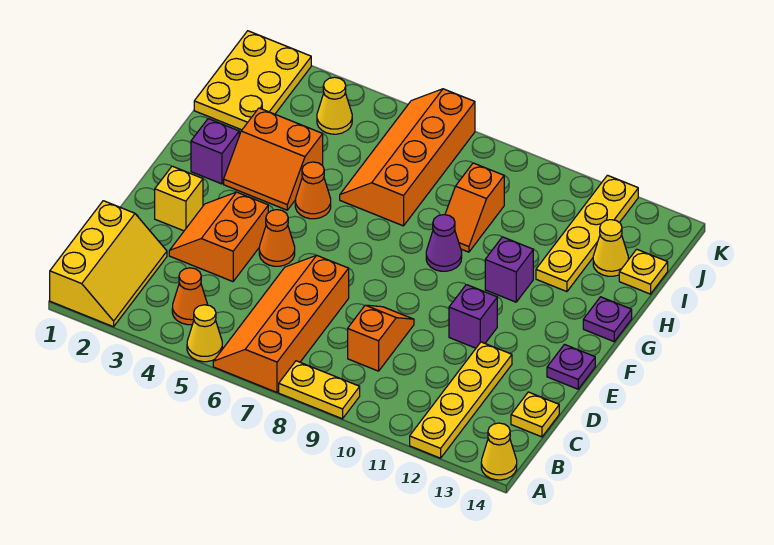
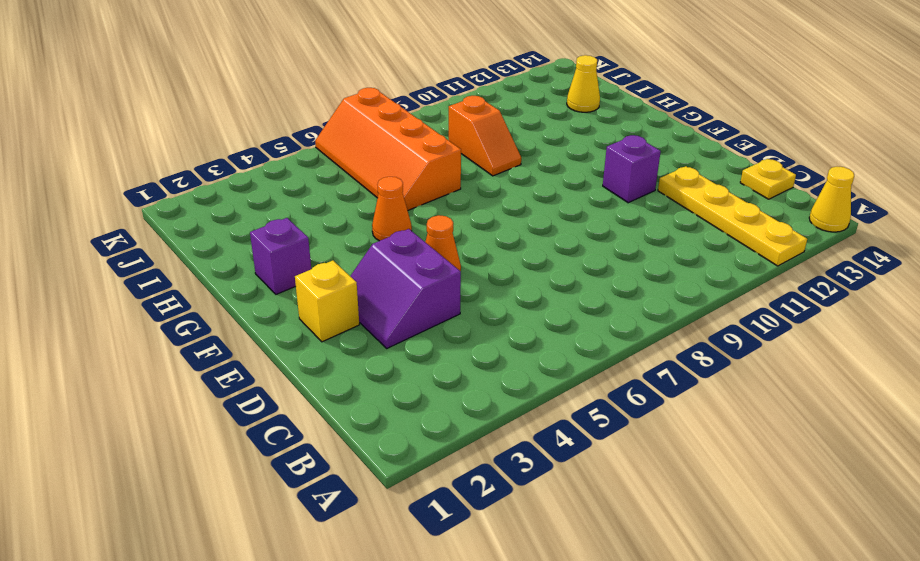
purple 2x2 slope [350,229,461,348] -> orange 2x2 slope [169,192,268,282]
none -> yellow 2x3 slope [50,201,167,327]
none -> yellow 1x1 cone [187,305,222,362]
none -> orange 2x4 slope [213,255,349,392]

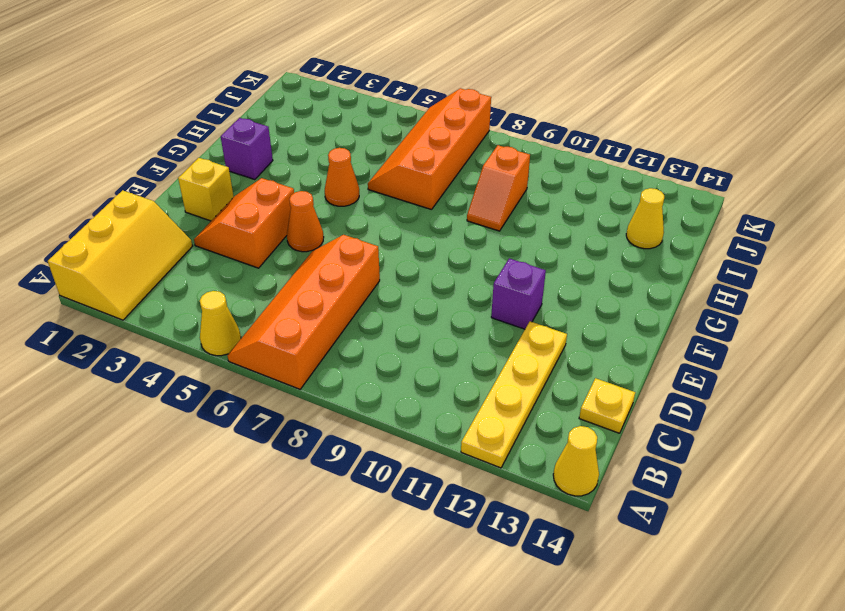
none -> yellow 1x2 plate [279,361,360,419]
none -> orange 1x1 cone [172,268,208,325]
none -> orange 1x2 slope [348,305,414,371]

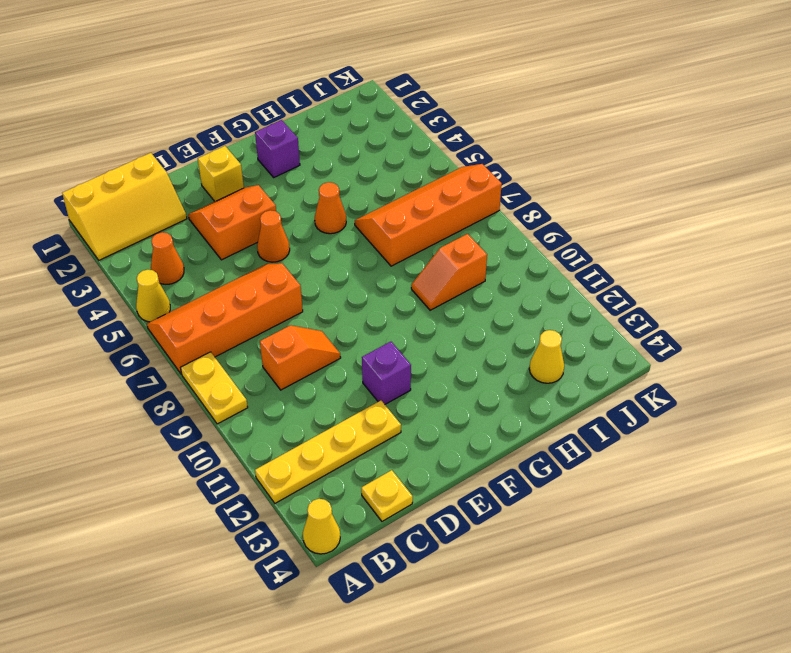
none -> purple 1x1 plate [547,345,595,389]
none -> orange 2x2 slope [224,108,323,210]
none -> purple 1x1 cone [426,215,462,271]

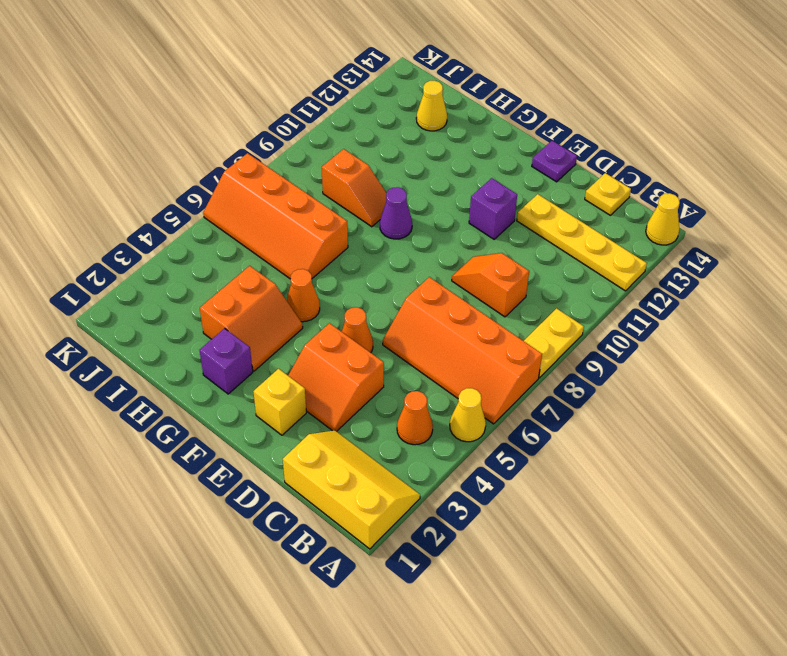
none -> purple 1x1 brick [485,237,533,302]
none -> purple 1x1 plate [583,297,632,342]
none -> yellow 1x4 plate [536,175,638,292]

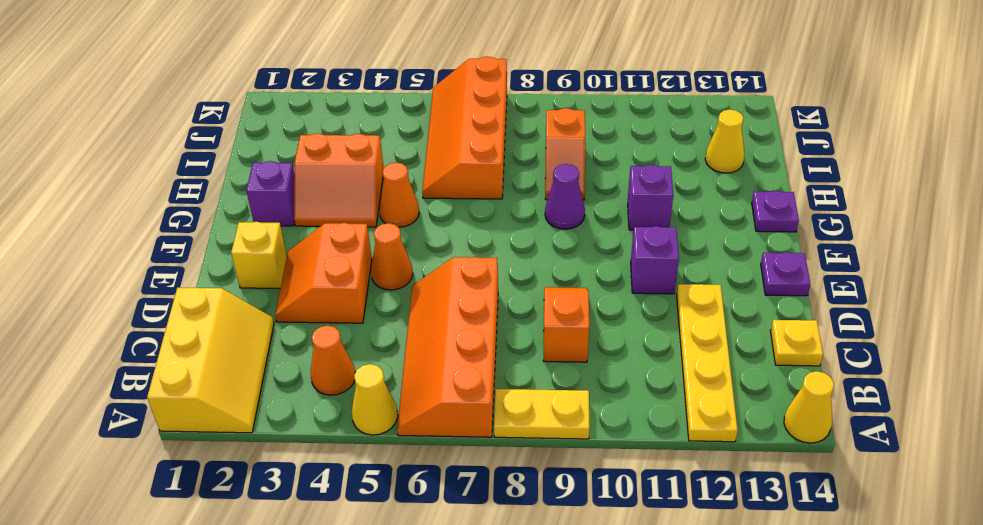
none -> yellow 1x4 plate [536,175,638,292]
none -> yellow 2x3 plate [194,31,311,130]
none -> yellow 1x1 plate [619,249,668,294]

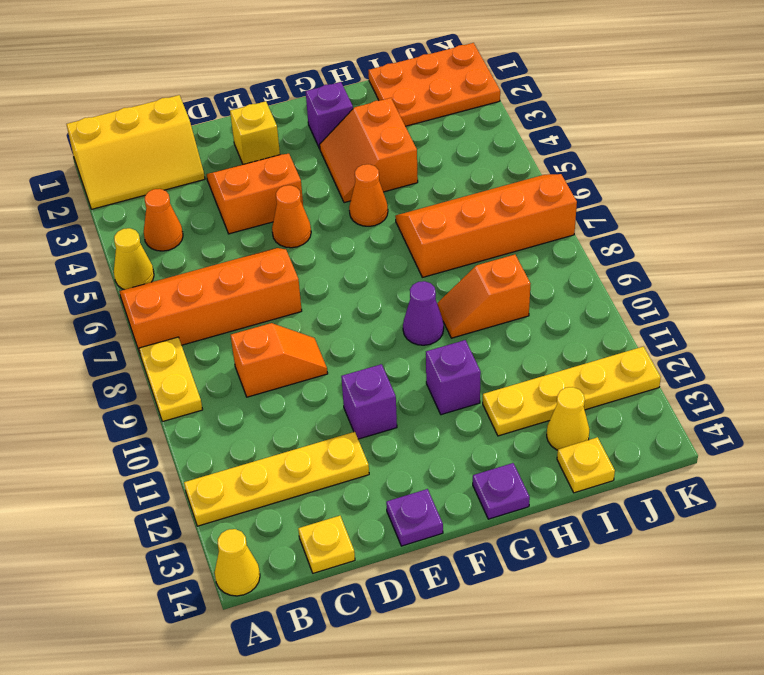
orange 2x3 plate [369,43,500,126] -> yellow 2x3 plate [194,31,311,130]
none -> yellow 1x1 cone [317,77,352,134]

